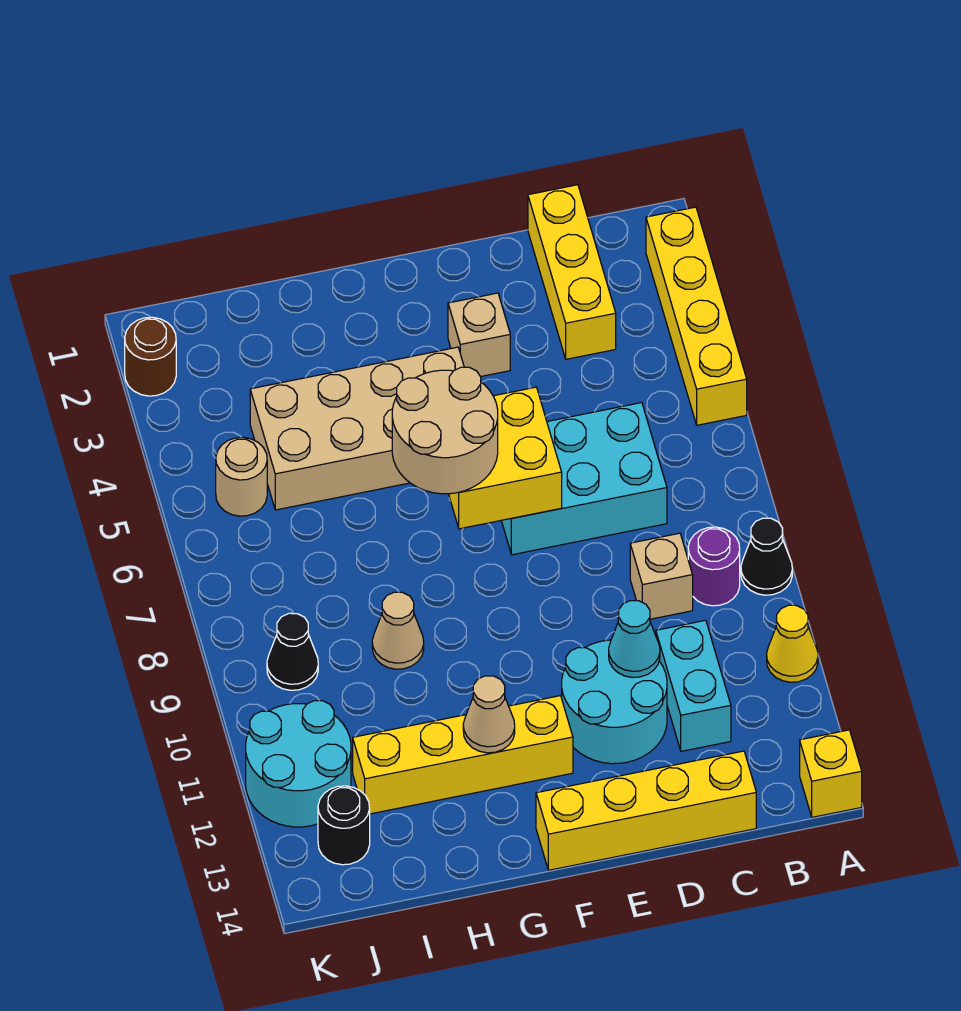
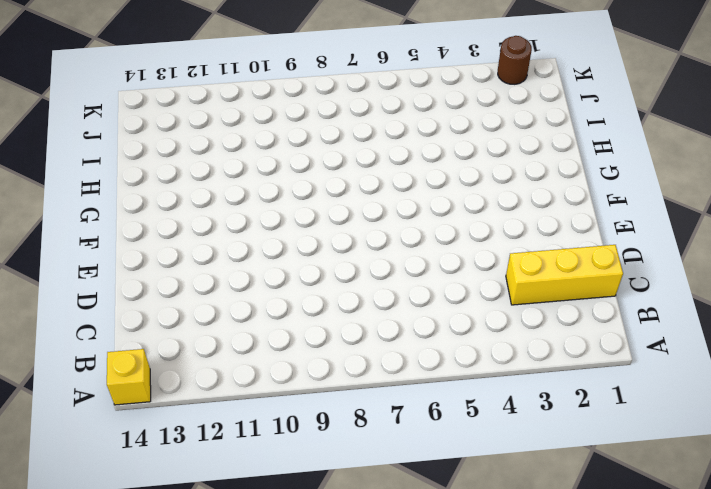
none -> yellow 1x4 brick [646,207,747,425]
none -> black 1x1 cone [741,518,792,595]
none -> yellow 1x1 cone [767,605,818,682]

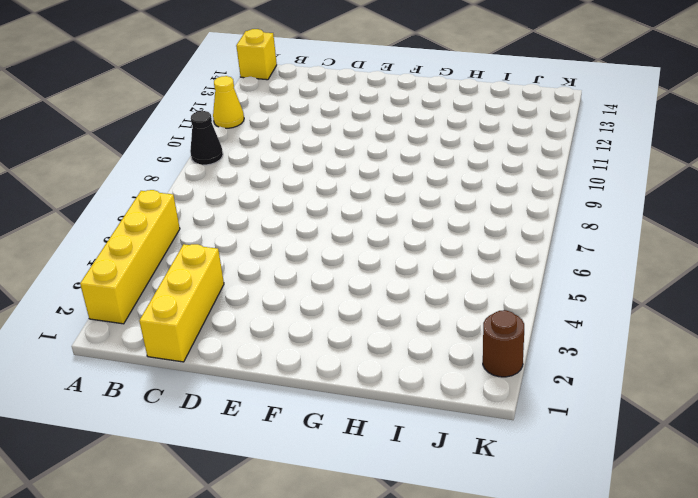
none -> purple 1x1 round brick [688,527,740,606]
none -> cyan 2x3 brick [501,403,667,555]
none -> tan 1x1 brick [630,533,693,619]

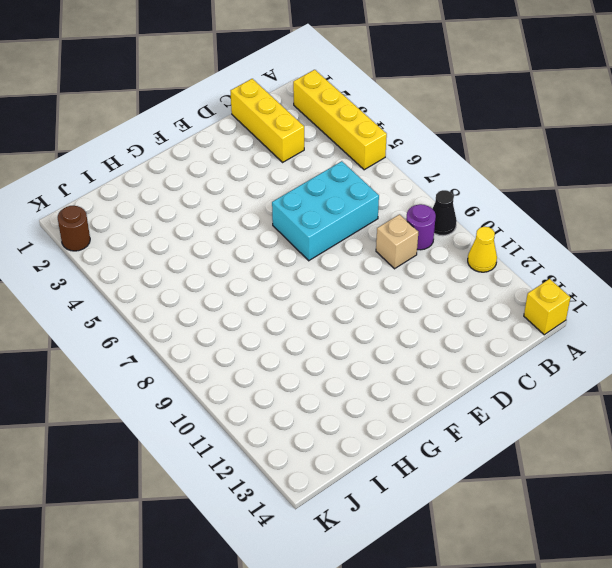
none -> cyan 1x2 brick [656,620,731,751]
none -> yellow 1x4 brick [536,751,756,870]
none -> cyan 2x2 round brick [562,640,667,764]

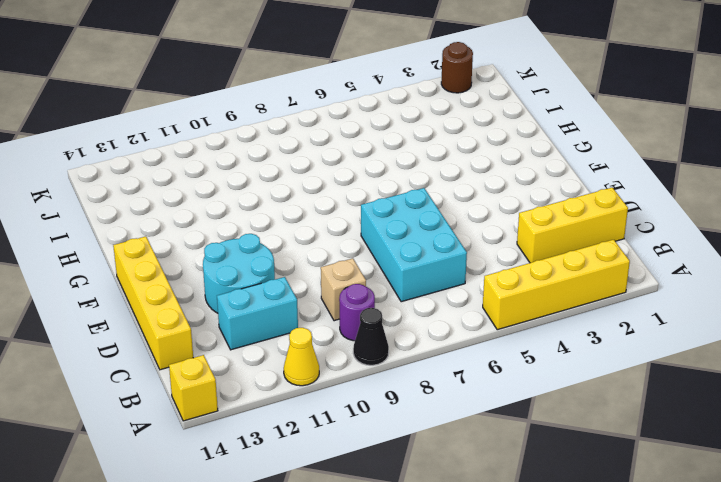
none -> tan 1x1 brick [448,293,510,377]
none -> tan 2x4 brick [250,347,464,510]
none -> yellow 1x4 brick [353,696,573,814]

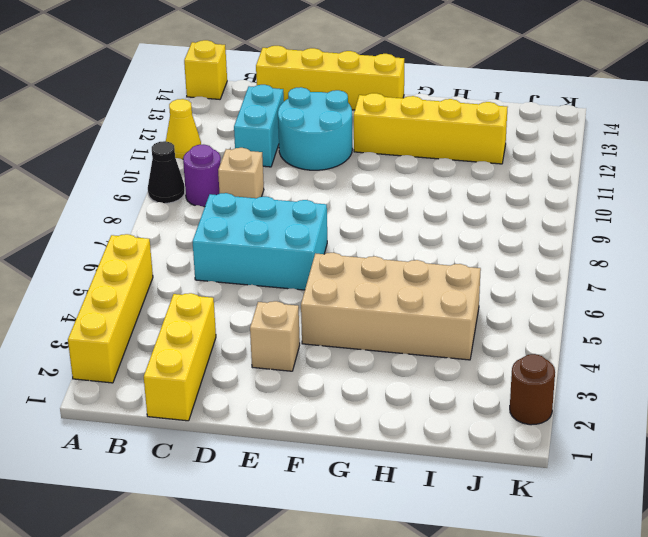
none -> tan 1x1 cone [372,592,424,669]
none -> tan 1x1 round brick [216,437,267,516]
none -> black 1x1 cone [267,613,318,690]

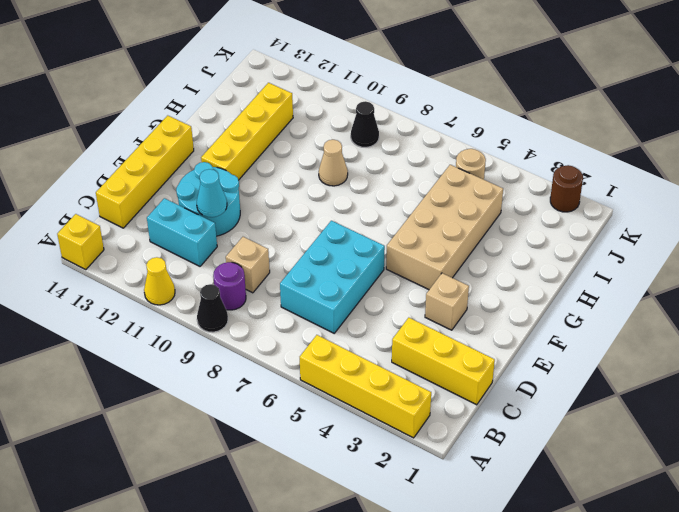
none -> cyan 2x2 round brick [246,701,351,827]
none -> black 1x1 round brick [318,786,370,865]
none -> yellow 2x2 brick [449,387,562,529]

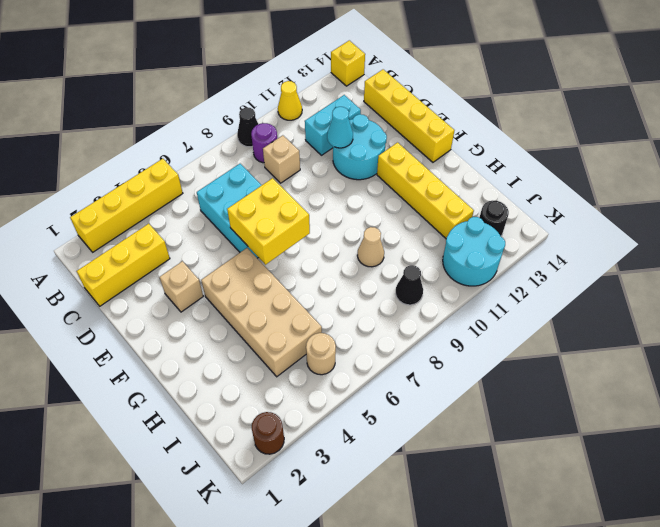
none -> tan 1x1 cone [463,676,515,753]
none -> tan 2x2 round brick [392,367,498,494]

